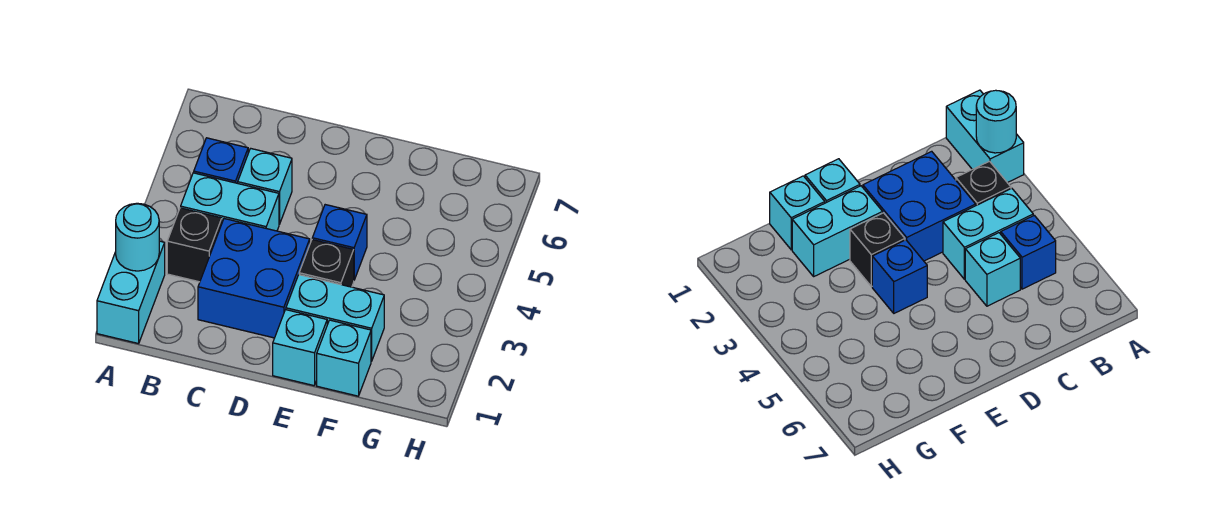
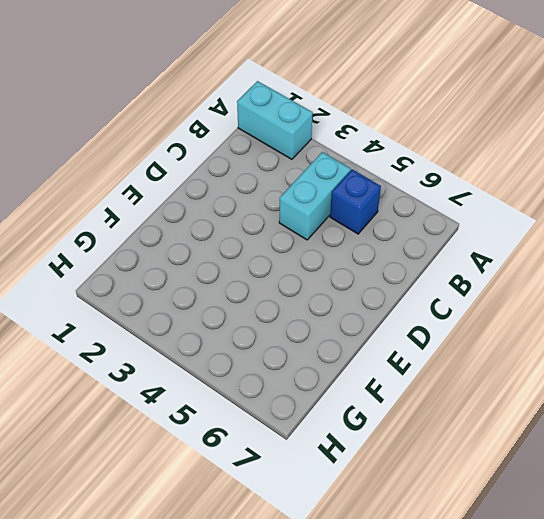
none -> black 1x1 brick [167,208,222,282]
none -> blue 2x2 brick [198,219,310,338]
none -> cyan 1x1 brick [238,148,292,224]

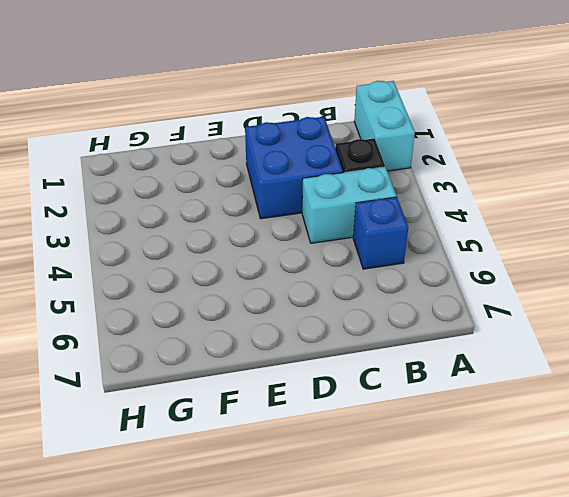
none -> cyan 1x1 brick [238,148,292,224]
none -> cyan 1x1 brick [273,310,327,386]
none -> cyan 1x2 brick [286,275,384,361]

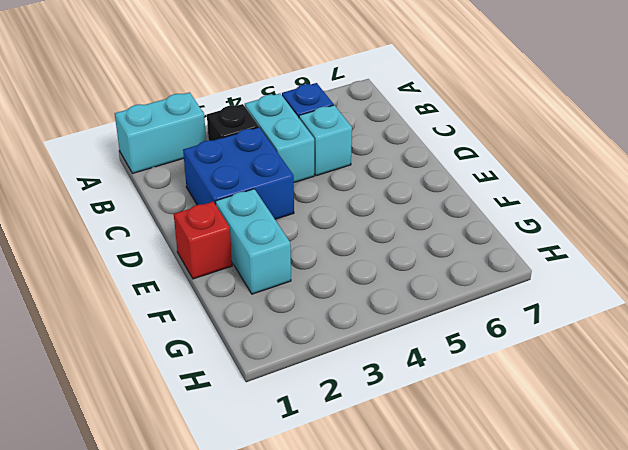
red 1x1 brick [174,202,232,279] -> cyan 1x1 brick [273,310,327,386]
none -> black 1x1 brick [299,240,354,287]
none -> blue 1x1 brick [312,205,367,280]
none -> cyan 1x1 brick [317,320,371,396]

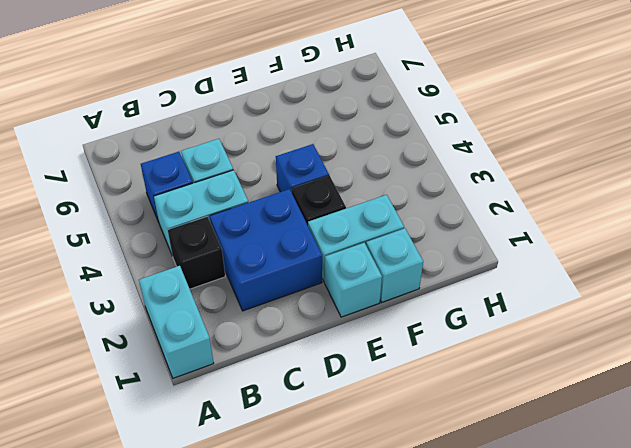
none -> cyan 1x1 round brick [116,203,159,271]

